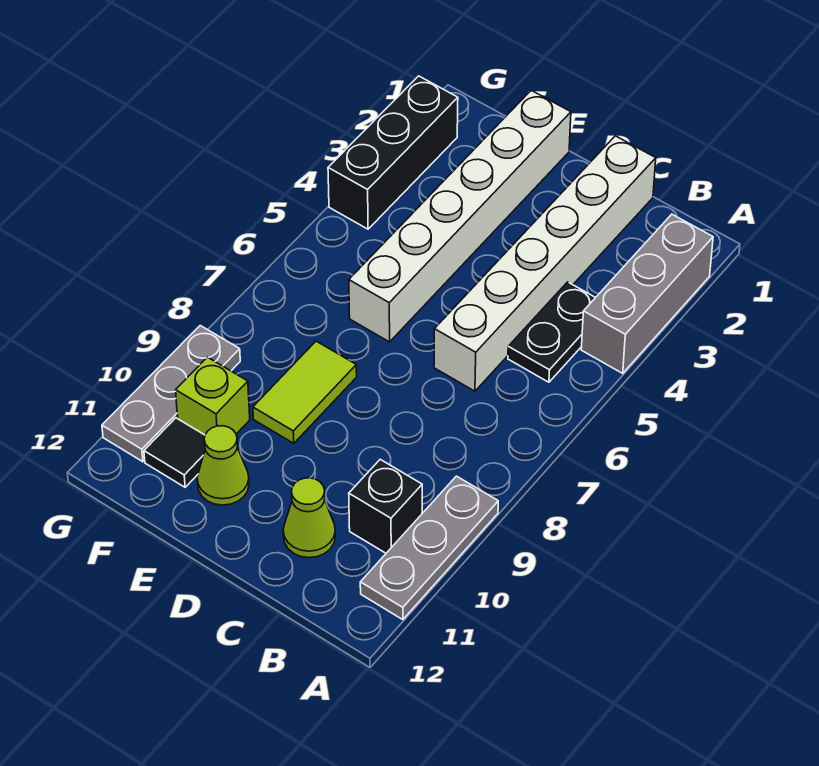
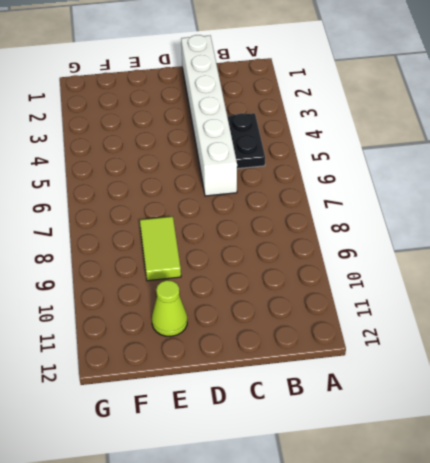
none -> grey 1x3 brick [581,214,713,373]
none -> grey 1x3 plate [360,476,498,620]
none -> black 1x1 brick [349,459,422,553]

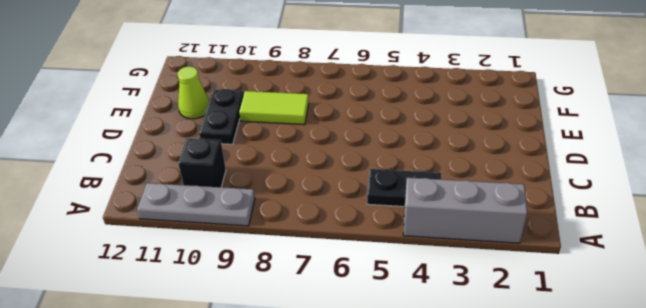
black 1x2 plate [199,89,244,144] -> none
none -> white 1x6 brick [434,136,656,391]
none -> lime 1x1 cone [283,478,336,558]
none -> white 1x6 brick [349,90,571,342]

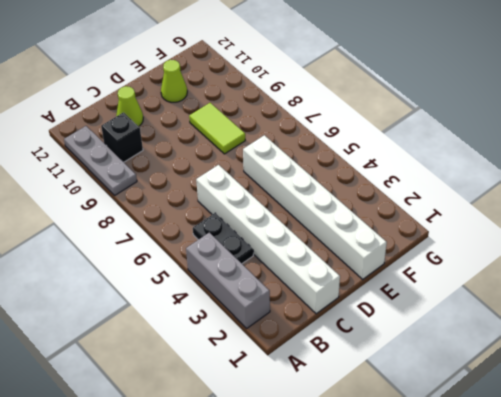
none -> lime 1x1 brick [176,357,250,435]
none -> black 1x1 tile [144,418,205,487]
none -> black 1x3 brick [328,76,458,229]

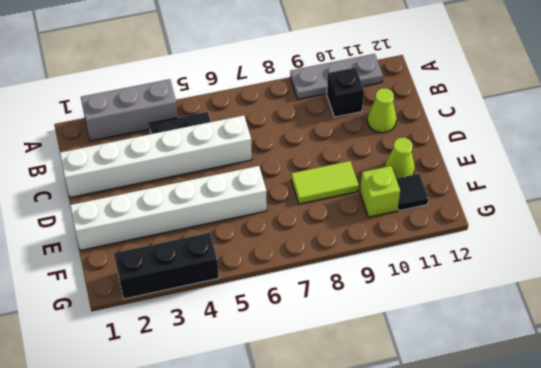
none -> grey 1x3 plate [102,326,240,462]

